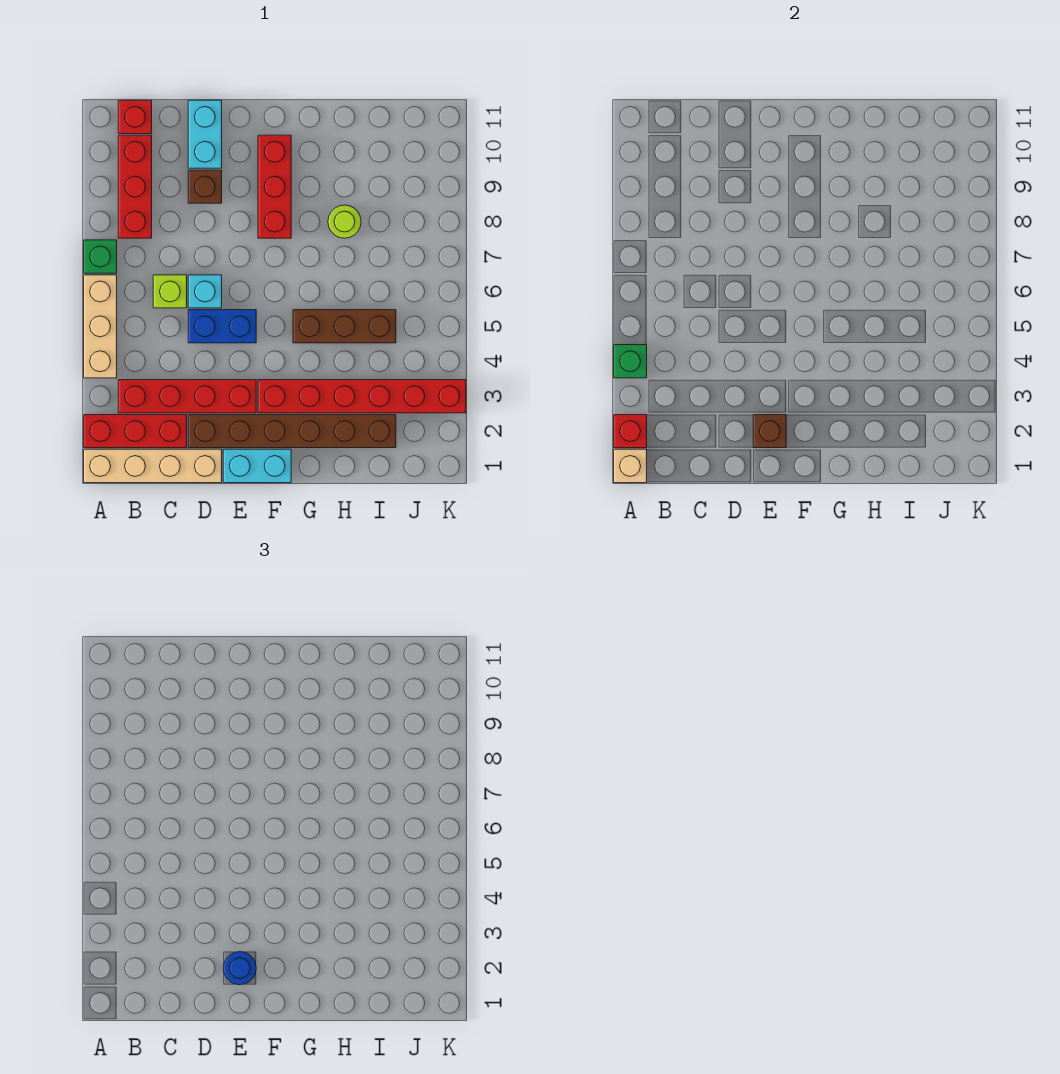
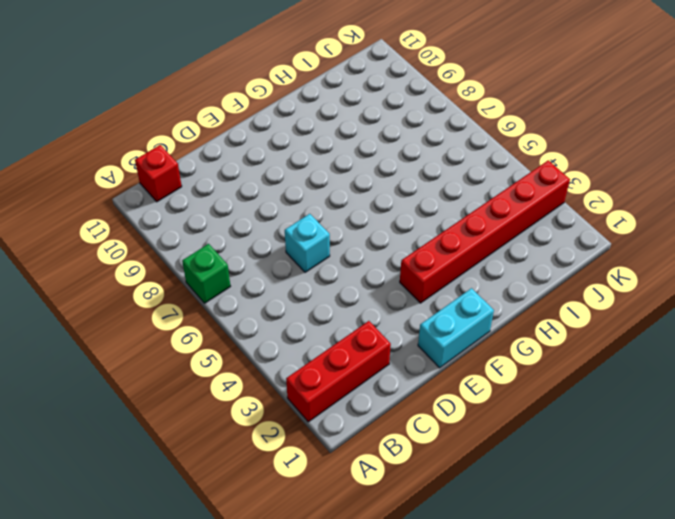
none -> tan 1x4 brick [84,449,222,483]
none -> tan 1x3 brick [84,275,117,378]
none -> red 1x4 brick [118,380,256,413]

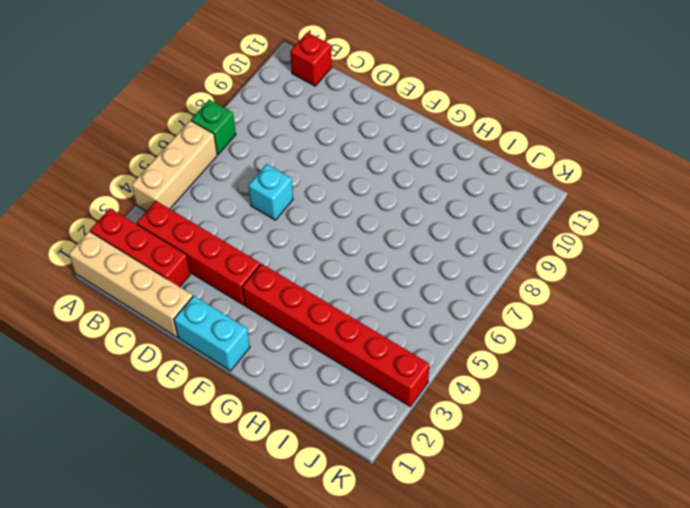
none -> red 1x3 brick [118,135,152,238]
none -> lime 1x1 brick [153,275,187,308]
none -> brown 1x6 brick [188,415,396,448]

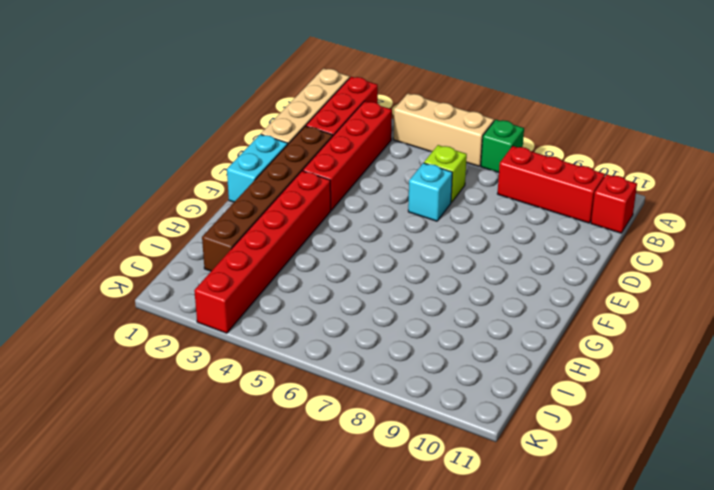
none -> blue 1x2 brick [188,310,256,343]
none -> brown 1x1 brick [188,170,222,203]
none -> cyan 1x2 brick [188,100,222,168]

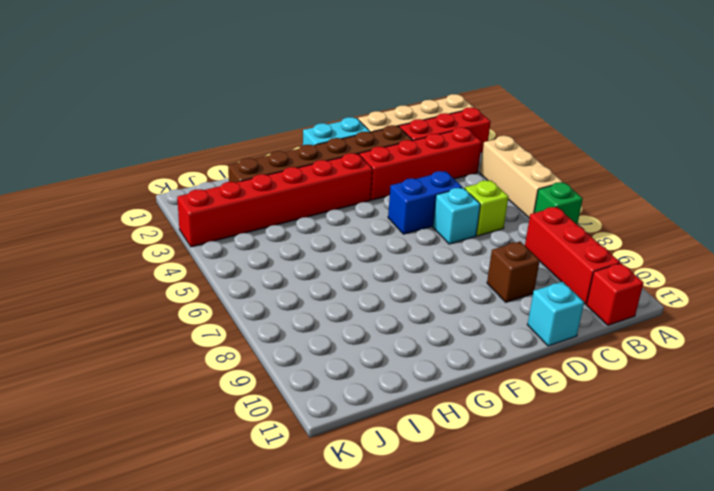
cyan 1x1 brick [527,282,584,346] -> cyan 1x2 brick [188,100,222,168]
none -> red 1x3 brick [258,135,291,238]
none -> brown 1x3 brick [293,310,396,343]
none -> lime 1x1 round brick [328,205,361,238]

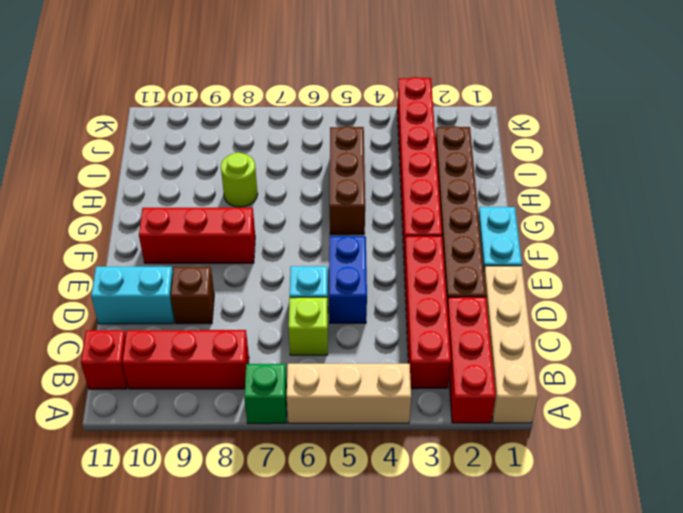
none -> tan 1x1 brick [614,449,647,483]
none -> red 1x1 brick [614,415,647,448]
none -> green 1x1 brick [614,345,647,378]

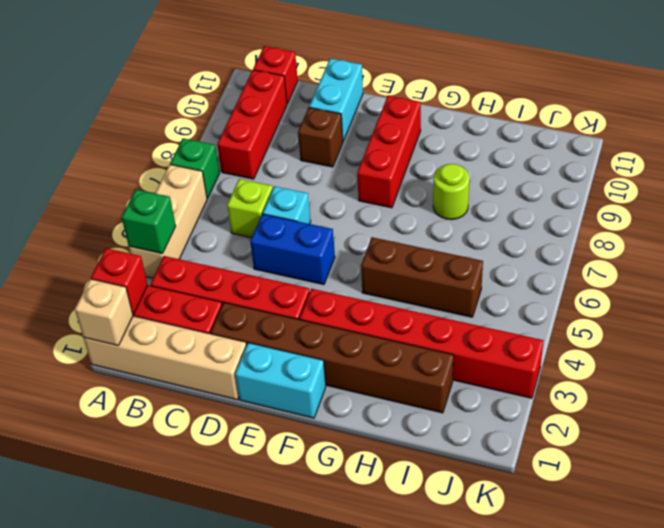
none -> brown 1x1 brick [753,415,786,448]
none -> blue 1x1 round brick [223,952,256,985]

